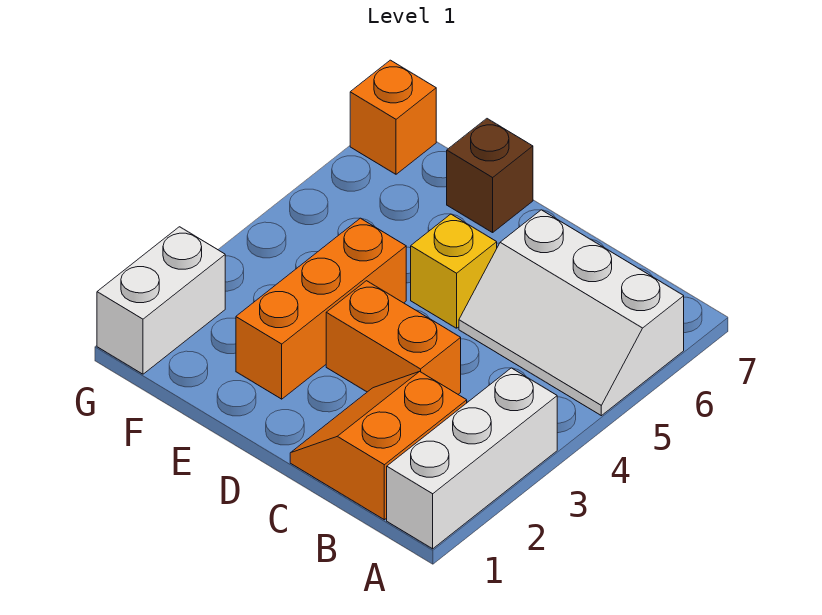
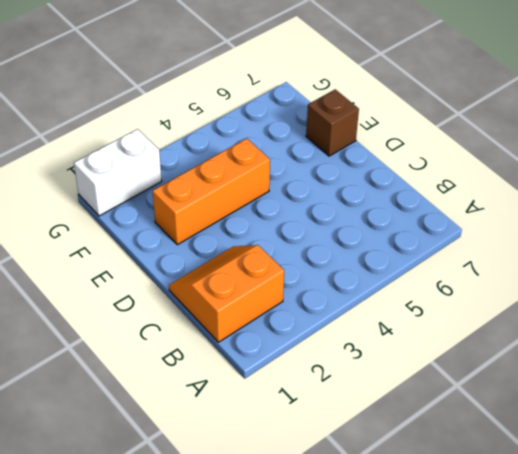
none -> white 1x3 brick [387,368,557,549]
none -> white 2x3 slope [459,210,684,416]

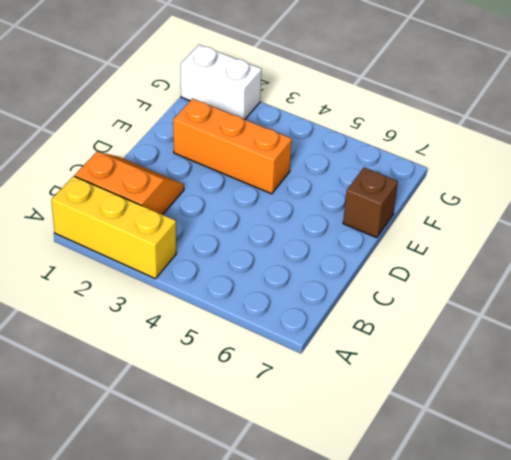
yellow 1x3 brick [51,176,176,279] -> white 1x3 brick [387,368,557,549]
none -> white 2x3 slope [459,210,684,416]
none -> orange 1x2 brick [326,281,461,394]

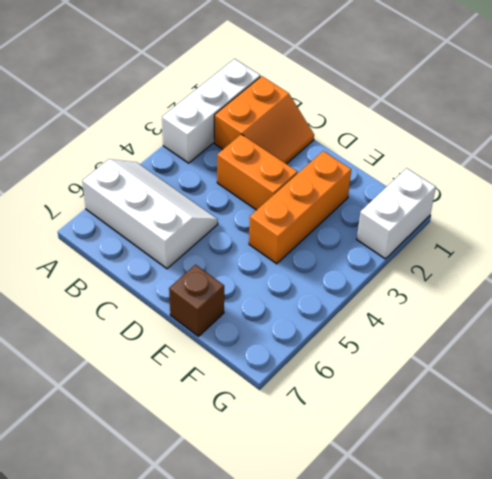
none -> yellow 1x1 brick [411,214,497,328]
none -> orange 1x1 brick [350,60,436,174]

